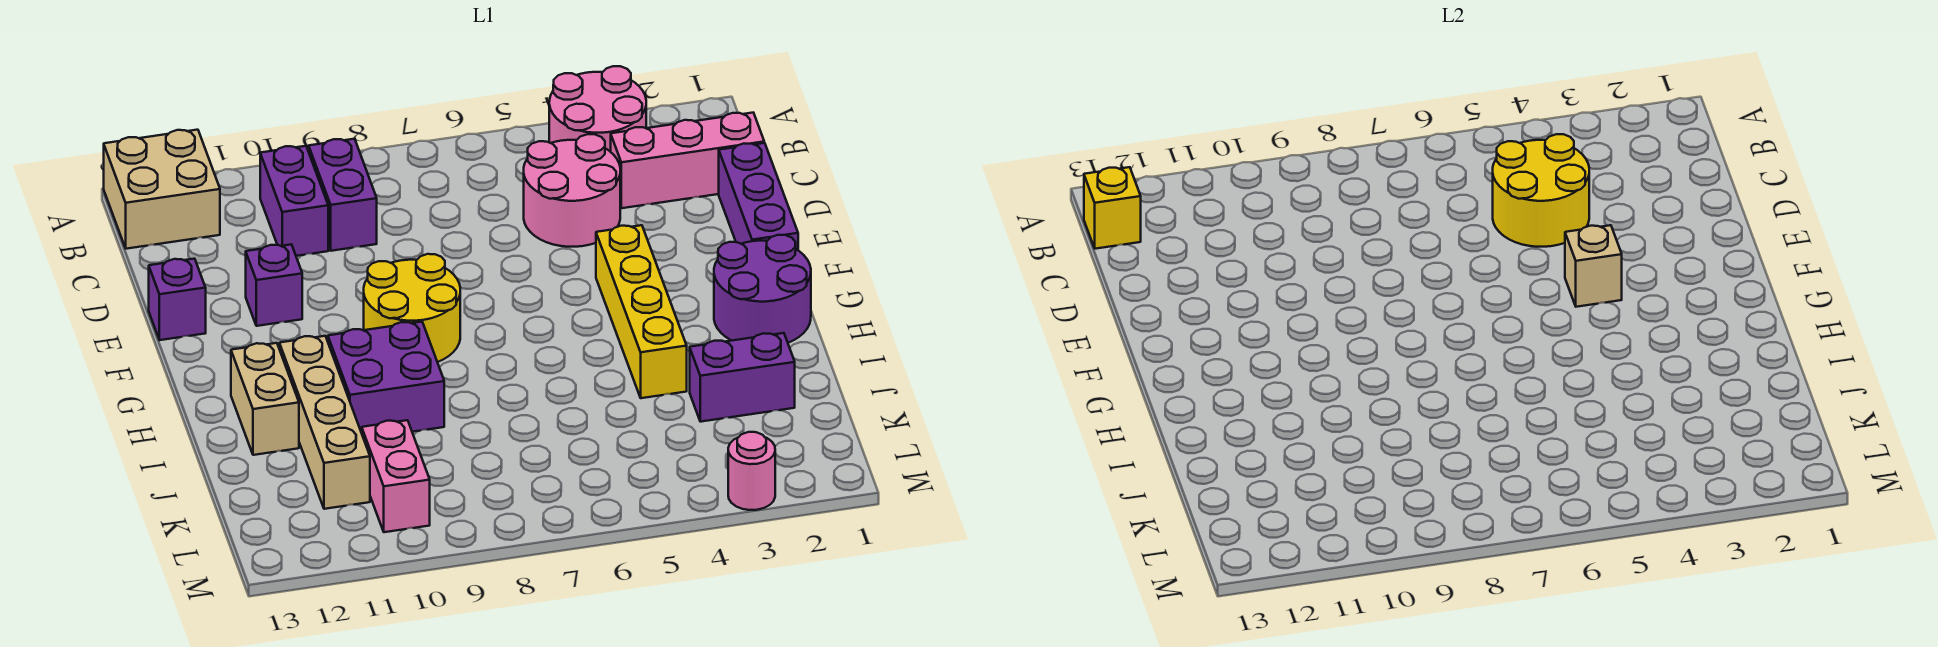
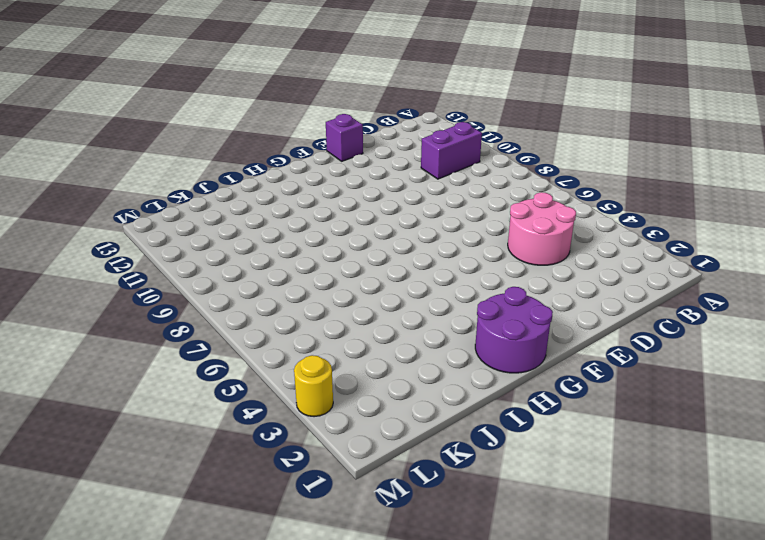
yellow 1x1 round brick [294,355,333,417] -> pink 1x1 round brick [728,432,775,510]
none -> pink 2x2 round brick [549,66,646,152]
none -> tan 2x2 brick [104,130,220,249]
none -> purple 1x2 brick [309,139,377,251]

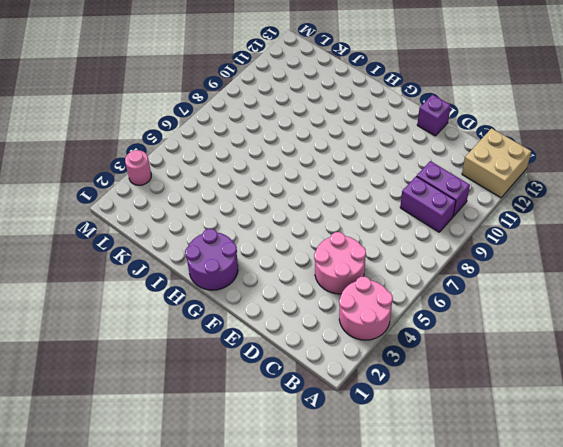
none -> pink 1x3 brick [611,113,764,208]
none -> purple 1x3 brick [719,143,798,250]
none -> purple 1x1 brick [246,244,302,326]

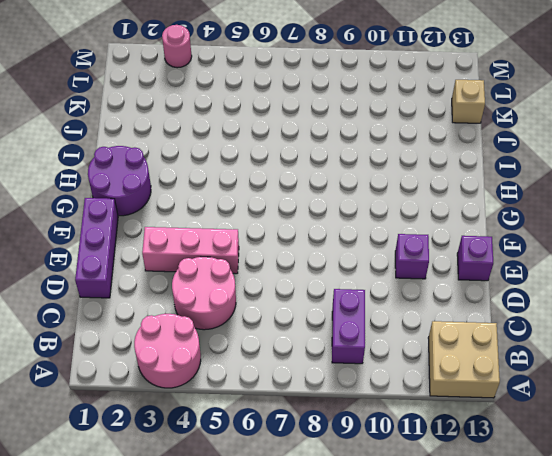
pink 1x3 brick [142,227,239,274] -> pink 1x3 brick moved to [611,113,764,208]
tan 1x1 brick [452,80,485,123] -> tan 1x1 brick moved to [1565,225,1622,307]
none -> purple 1x2 brick [260,146,328,256]
none -> yellow 1x4 brick [596,225,687,398]
none -> yellow 2x2 round brick [364,254,460,362]

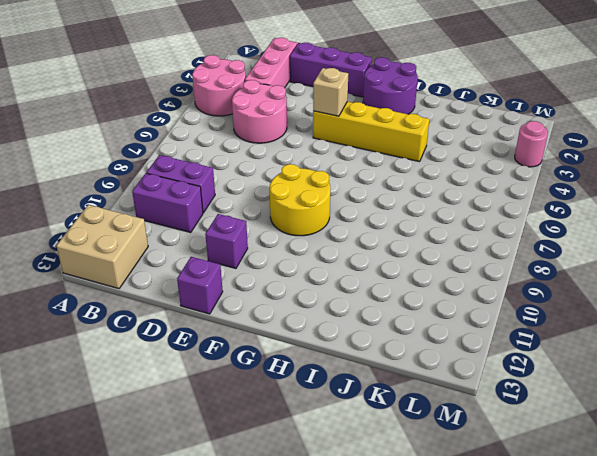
none -> purple 2x2 brick [328,322,444,433]
none -> tan 1x4 brick [279,336,370,509]
none -> tan 1x2 brick [231,343,299,455]

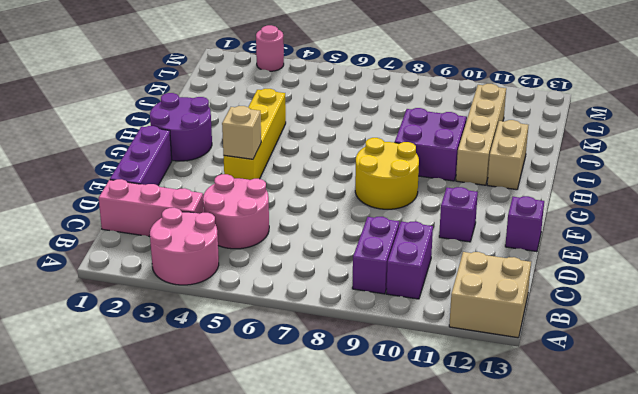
none -> purple 1x2 brick [690,333,795,422]
none -> pink 1x2 brick [362,420,430,532]
none -> yellow 1x1 brick [1084,167,1141,249]

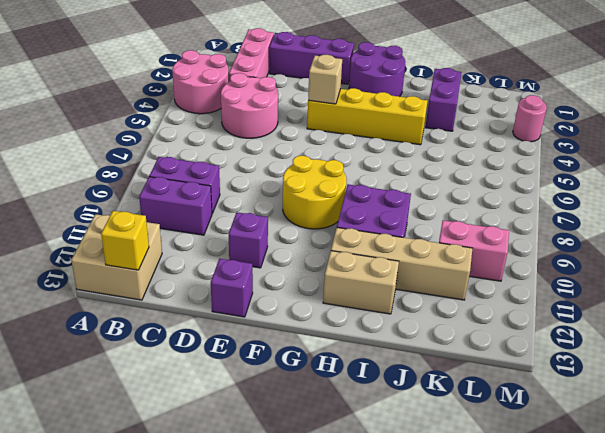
none -> yellow 2x2 round brick [1493,134,1589,247]

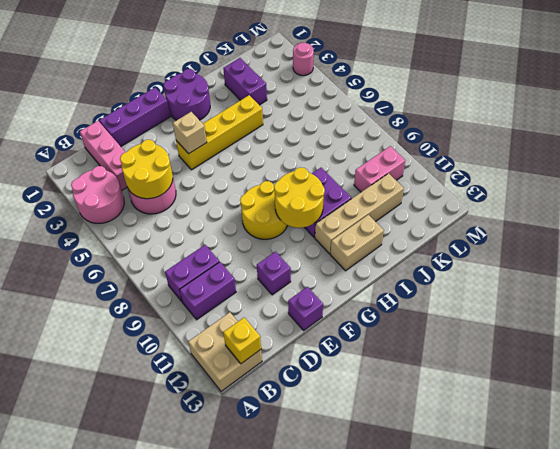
yellow 2x2 round brick [274,167,325,228] -> none

